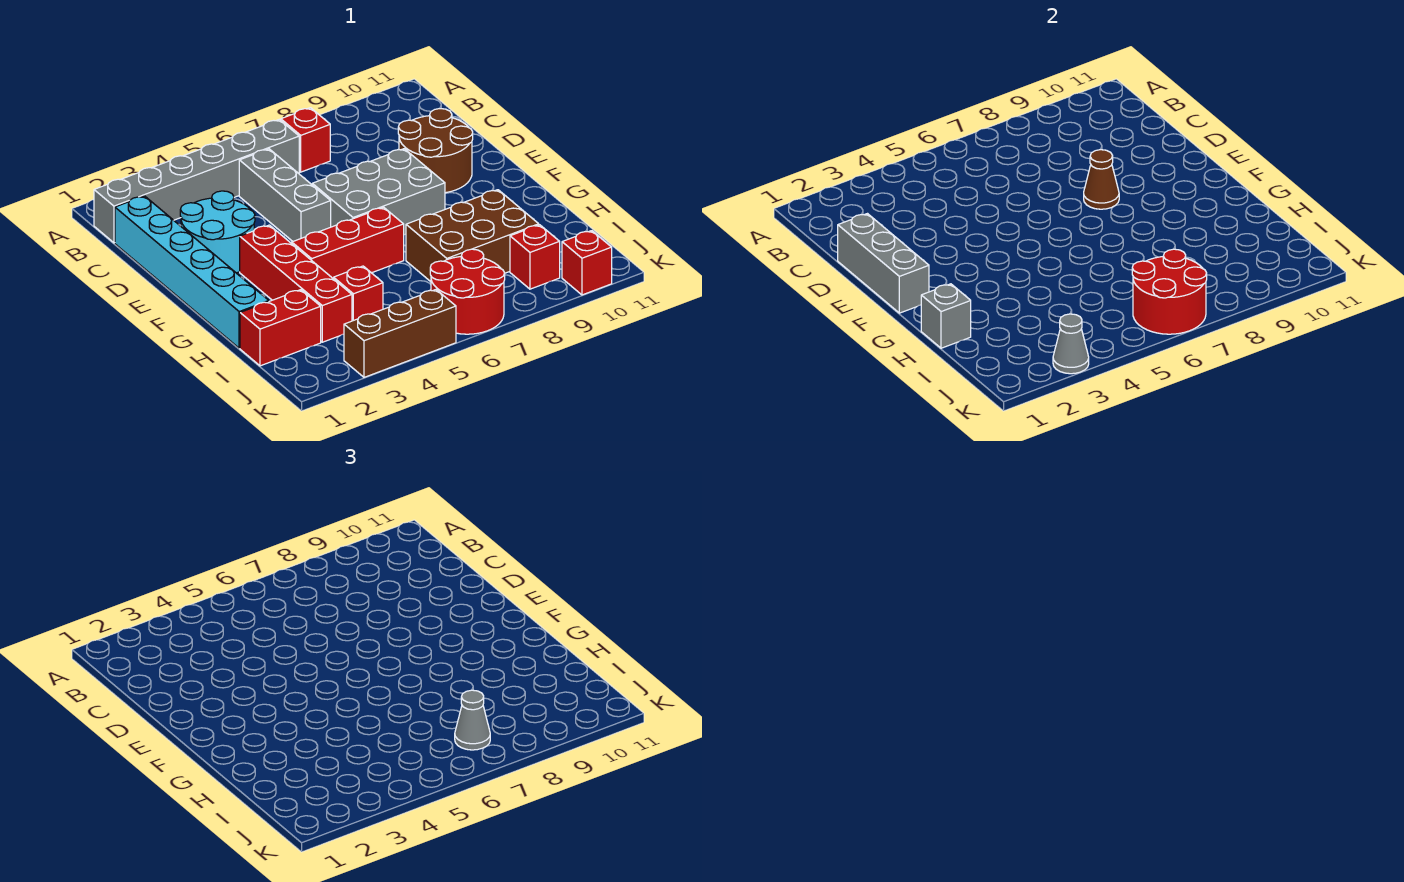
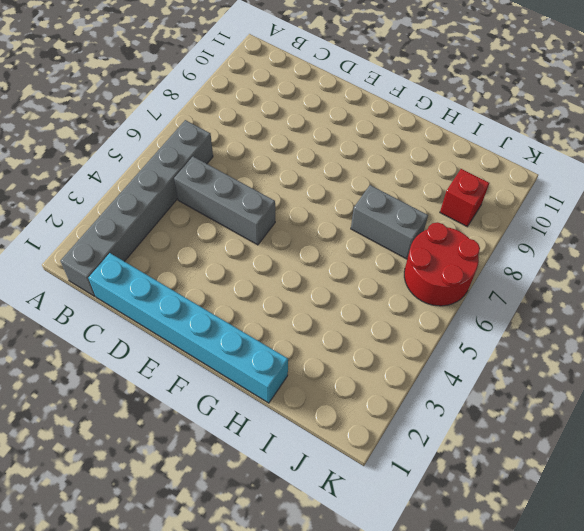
grey 1x2 brick [351,185,428,259] -> brown 2x3 brick [406,190,539,282]
none -> red 1x1 brick [281,108,330,172]
none -> cyan 2x2 round brick [180,191,255,273]
none -> brown 2x2 round brick [398,109,473,193]

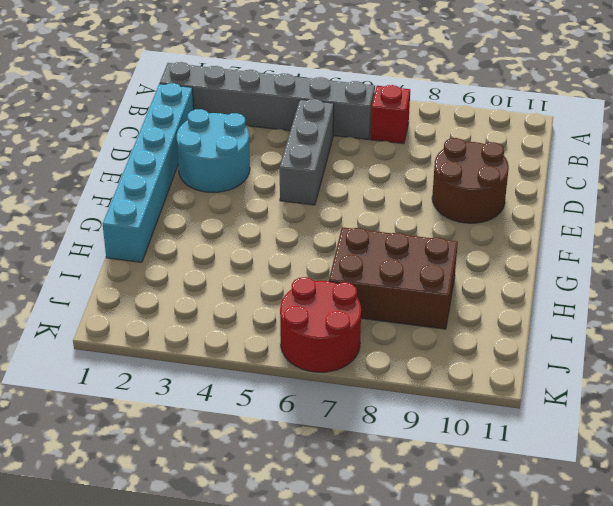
none -> grey 2x3 brick [312,149,445,235]
none -> red 1x4 brick [240,225,352,342]
none -> red 1x3 brick [292,207,404,279]

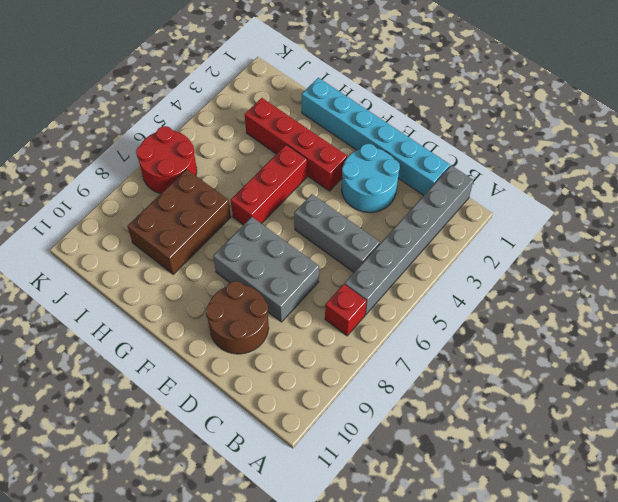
grey 2x3 brick [213,217,319,322] -> grey 2x3 brick turned to [312,149,445,235]
none -> red 1x2 brick [240,290,321,366]
none -> red 1x1 brick [334,266,383,321]
none -> red 1x1 brick [510,225,560,289]

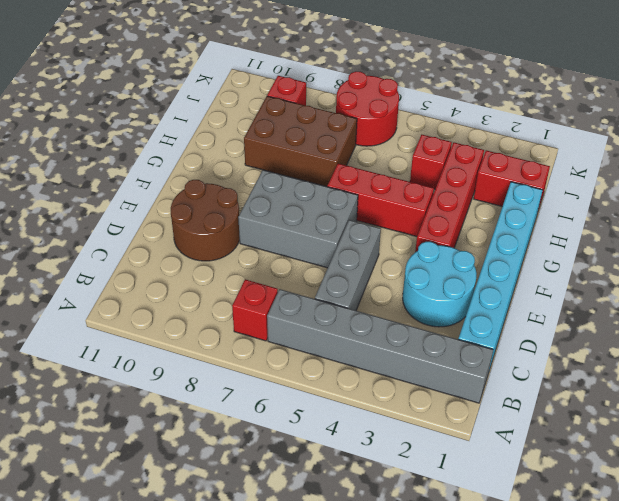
none -> brown 1x3 brick [344,290,456,377]
none -> red 1x1 brick [562,231,612,295]
none -> grey 1x3 brick [838,214,929,313]

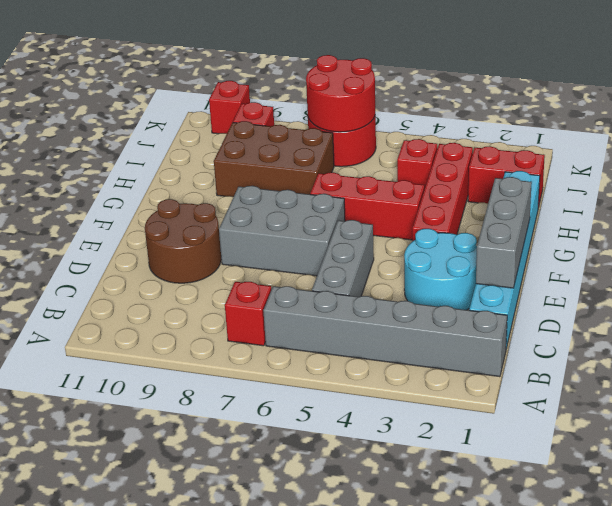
none -> brown 1x3 brick [344,290,456,377]
none -> brown 1x1 cone [1084,150,1119,209]
none -> grey 1x1 brick [921,284,971,348]

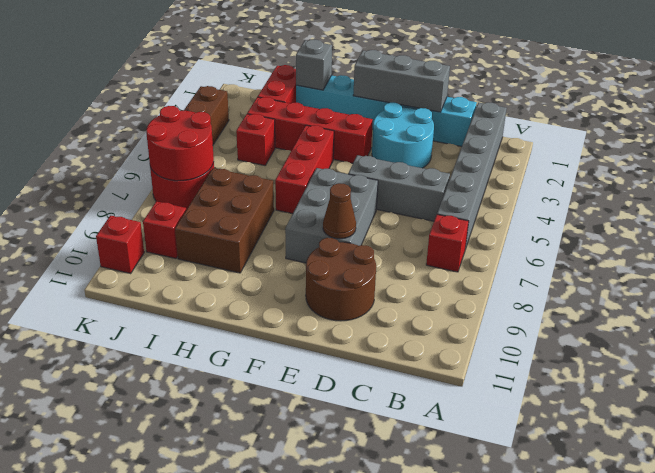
none -> grey 1x1 cone [1053,314,1089,374]
none -> grey 1x1 cone [455,690,490,750]

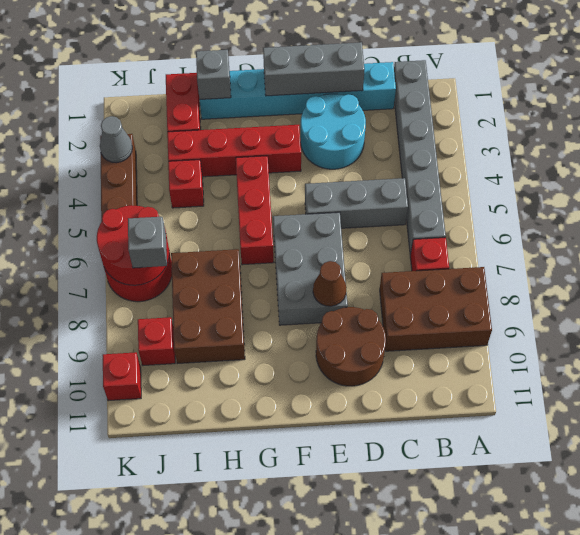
brown 2x3 brick [380,267,492,351] -> none
grey 1x1 brick [128,217,167,268] -> grey 1x1 cone [455,690,490,750]

